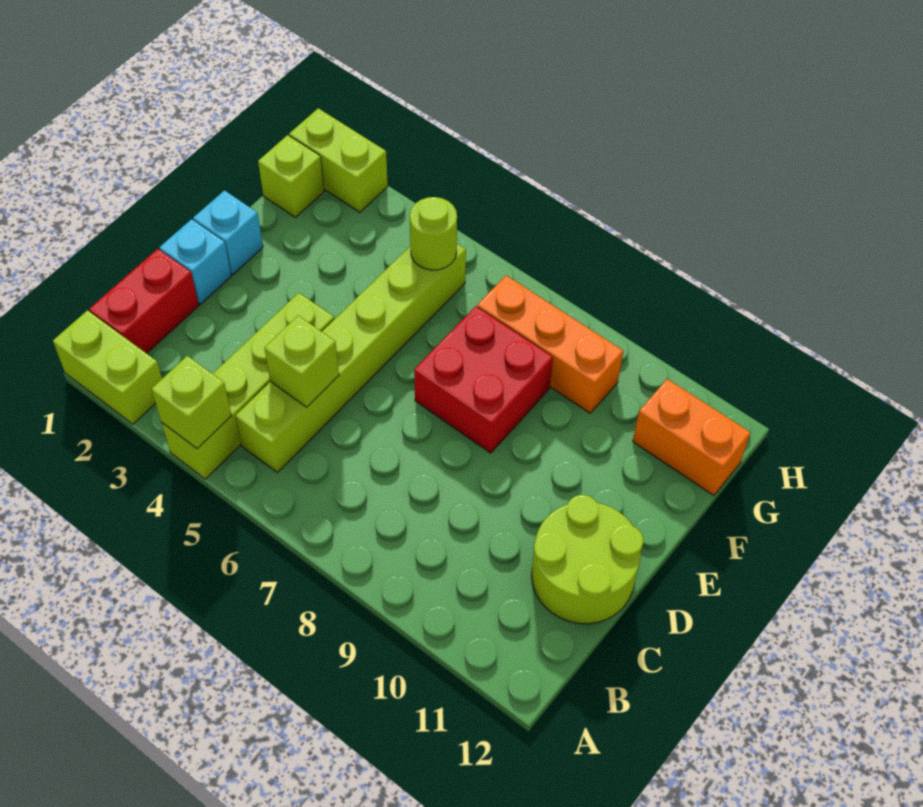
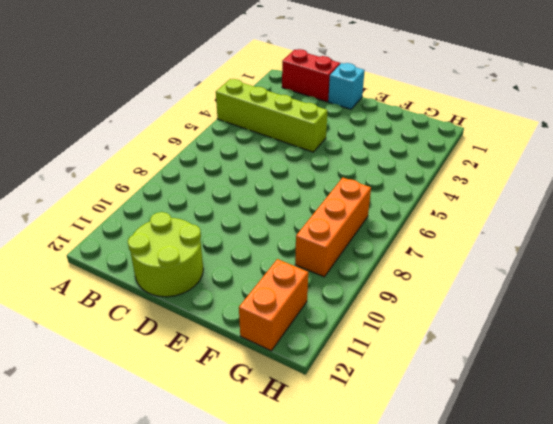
none -> lime 1x2 brick [53,310,162,424]
none -> lime 1x6 brick [235,244,466,472]
none -> cyan 1x1 brick [193,190,263,274]

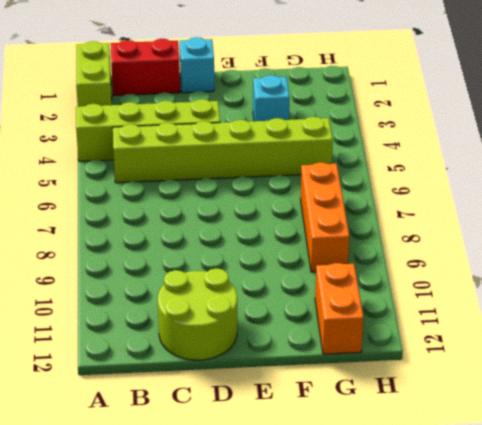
cyan 1x1 brick [253,75,290,121] -> cyan 1x1 brick moved to [193,190,263,274]
none -> red 2x2 brick [414,306,553,453]
none -> lime 1x1 brick [258,135,324,217]
none -> lime 1x2 brick [289,108,388,212]

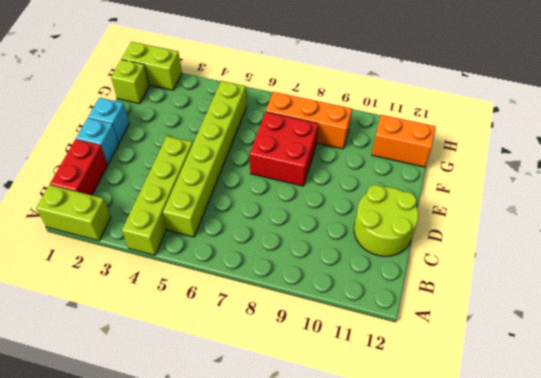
none -> lime 1x1 brick [152,356,232,449]
none -> lime 1x1 brick [264,316,339,407]
none -> lime 1x1 round brick [410,197,457,270]

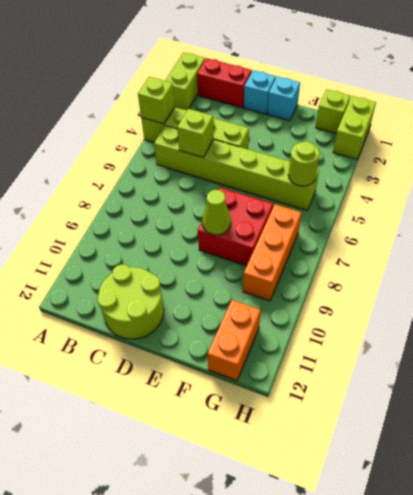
lime 1x1 cone [202,190,231,235] -> none

